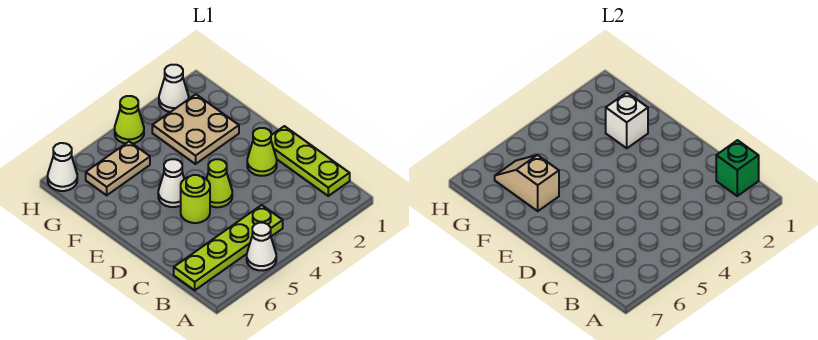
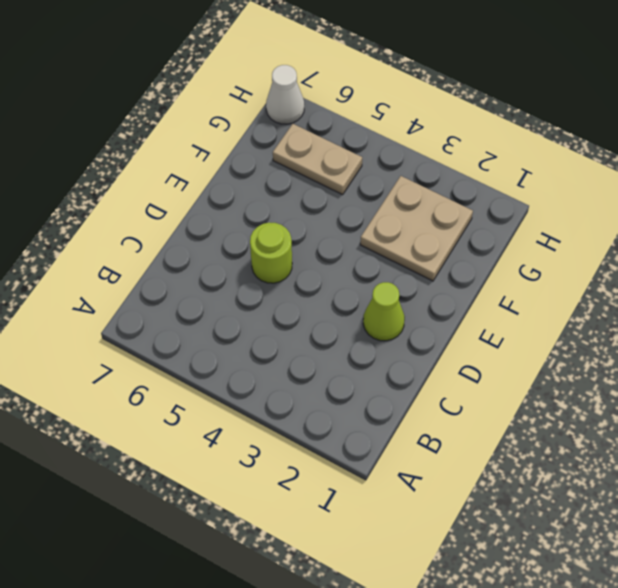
none -> white 1x1 cone [247,223,276,271]
none -> lime 1x3 plate [271,126,350,196]
none -> lime 1x4 plate [174,205,283,290]

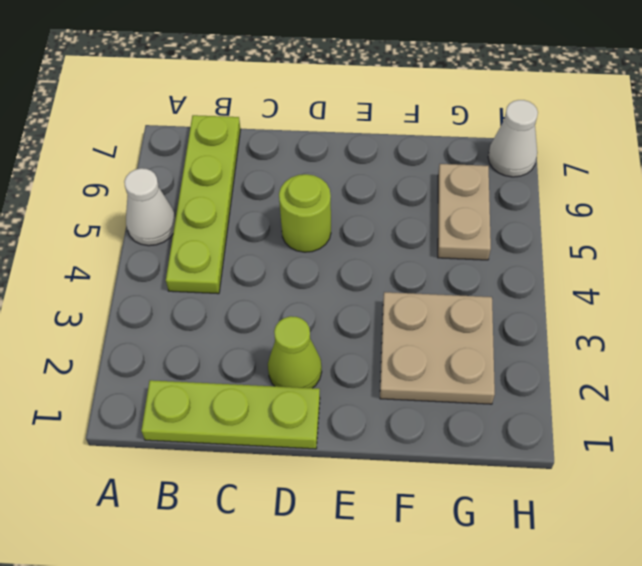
none -> lime 1x1 cone [206,159,232,207]
none -> white 1x1 cone [158,159,184,207]
none -> white 1x1 cone [159,65,189,112]

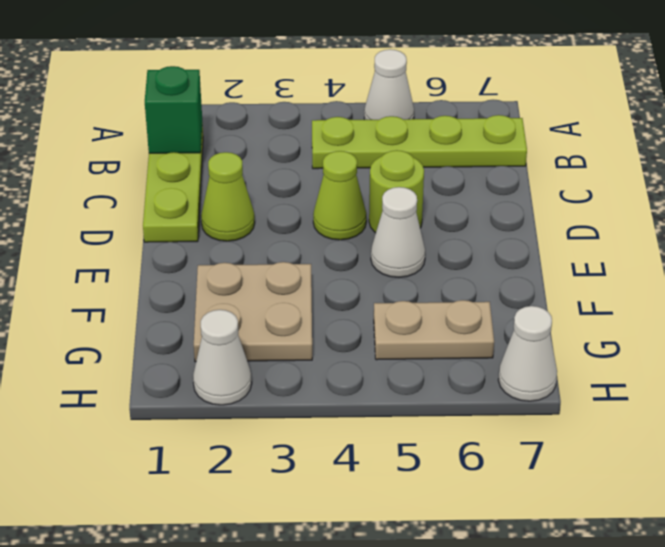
none -> lime 1x1 cone [115,96,144,144]
none -> white 1x1 brick [606,93,648,148]
none -> tan 1x2 slope [495,155,559,211]

